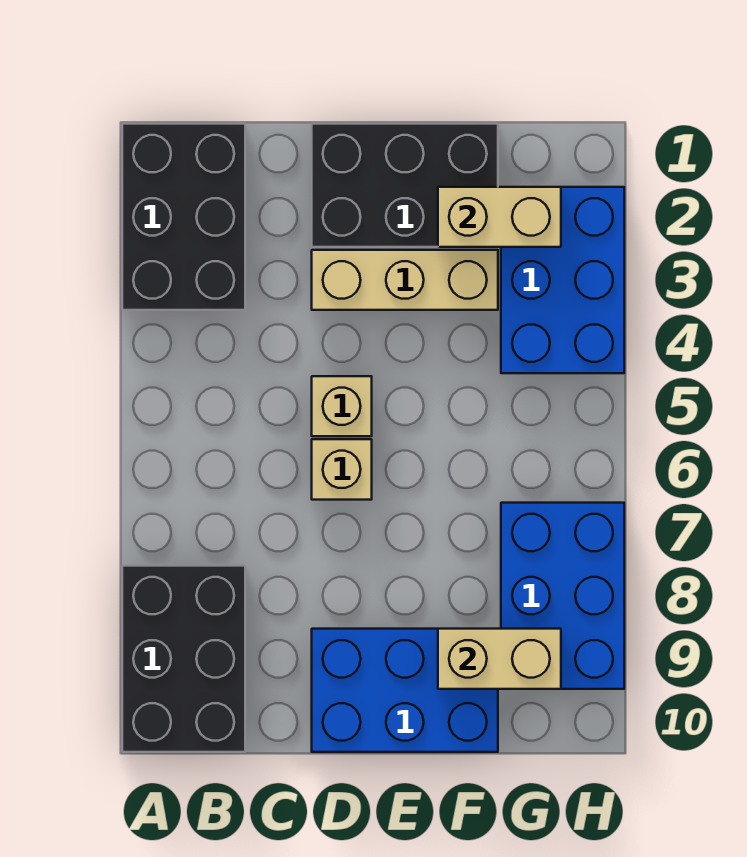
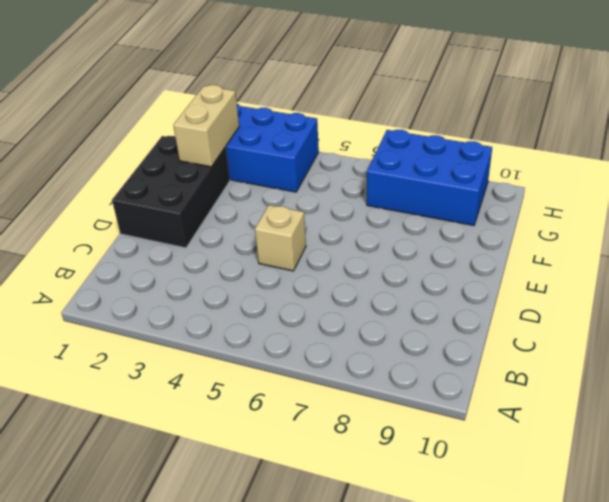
none -> black 2x3 brick [122,124,245,310]
none -> black 2x3 brick [122,566,245,752]

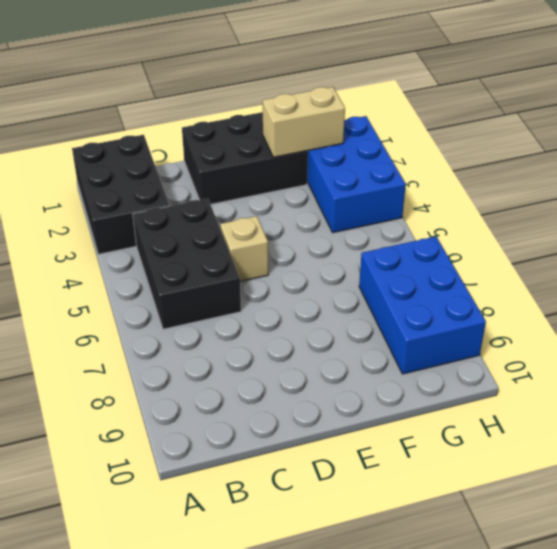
black 2x3 brick [133,199,241,329] -> black 2x3 brick moved to [122,566,245,752]
none -> tan 1x3 brick [312,250,498,310]
none -> tan 1x1 brick [312,439,372,500]

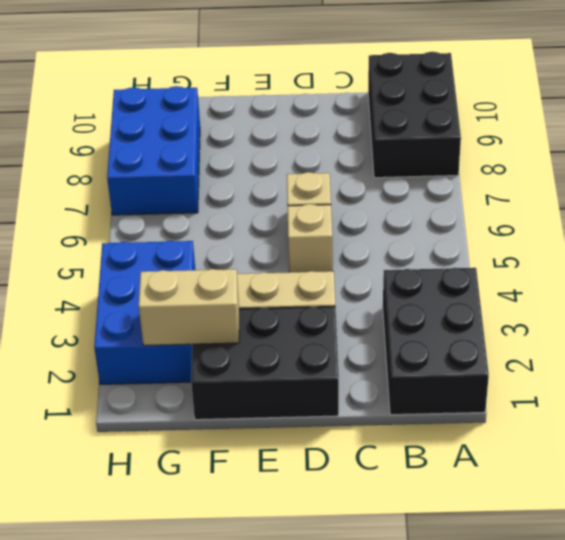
none -> blue 2x3 brick [312,629,498,752]
none -> tan 1x2 brick [438,629,561,689]

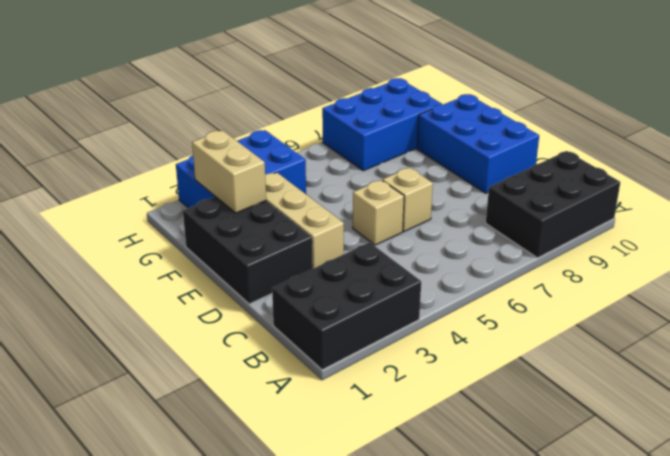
none -> tan 1x2 brick [438,629,561,689]

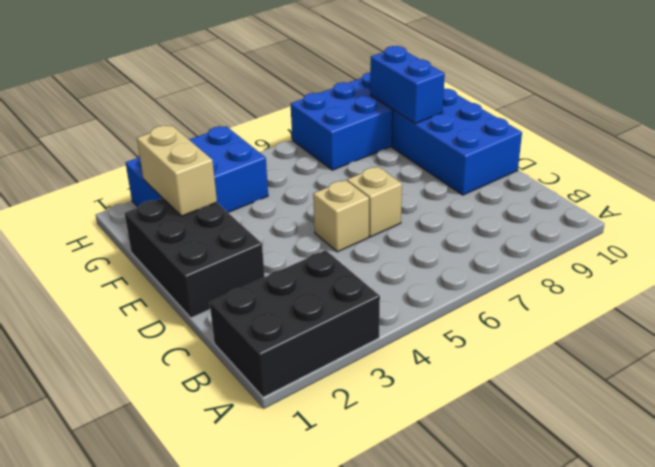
blue 1x2 brick [370,46,445,124] -> tan 1x2 brick [438,629,561,689]
none -> black 2x3 brick [122,566,245,752]
none -> tan 1x3 brick [312,250,498,310]

